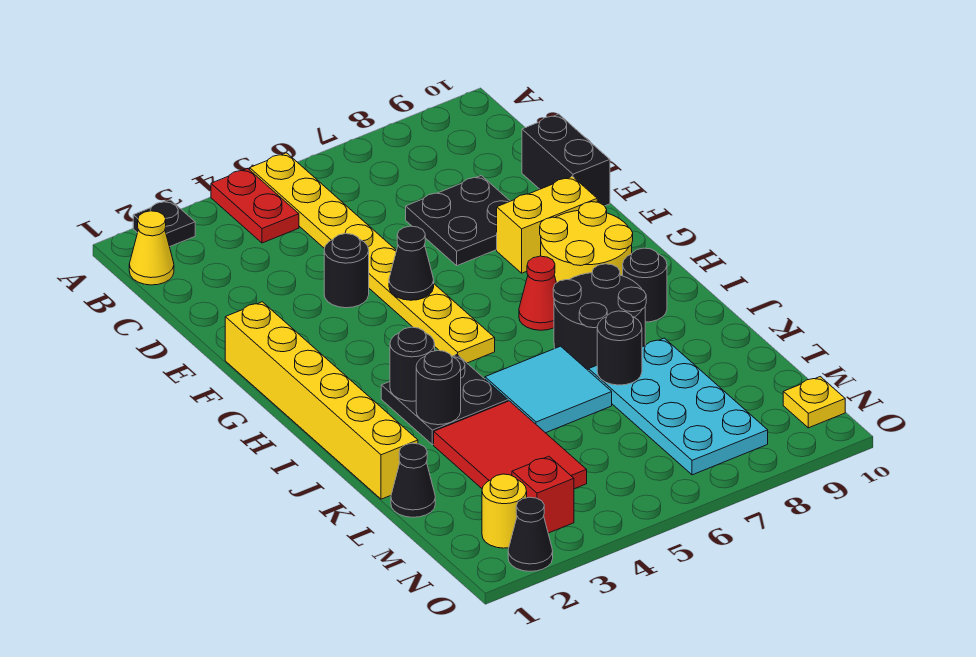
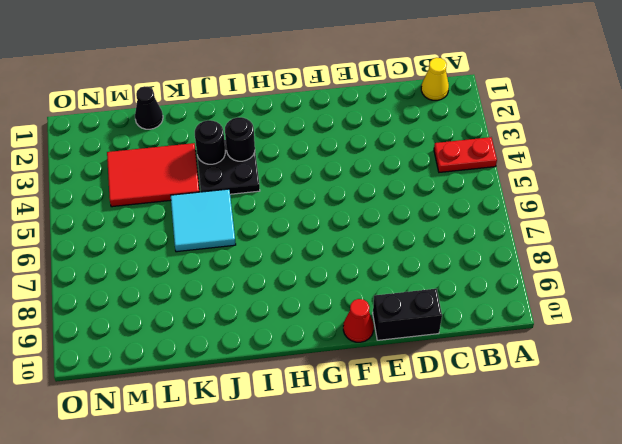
red 1x1 cone [343,299,374,342] -> red 1x1 cone moved to [519,256,556,330]
none -> black 1x1 plate [133,200,195,247]
none -> yellow 1x8 plate [250,153,495,363]
none -> black 2x2 plate [406,176,510,266]

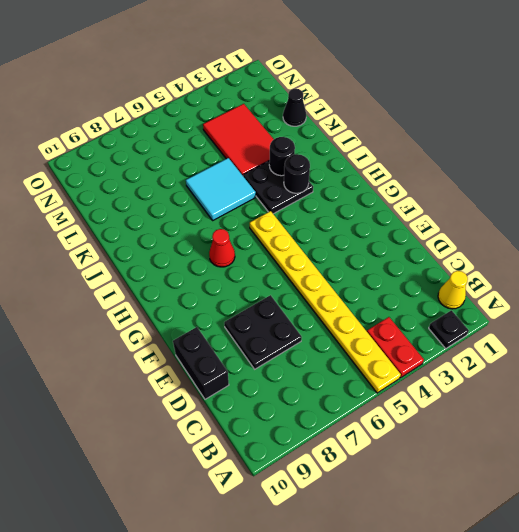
none -> black 1x1 round brick [324,234,369,308]
none -> yellow 1x6 brick [225,302,418,499]
none -> yellow 1x2 brick [497,176,597,273]

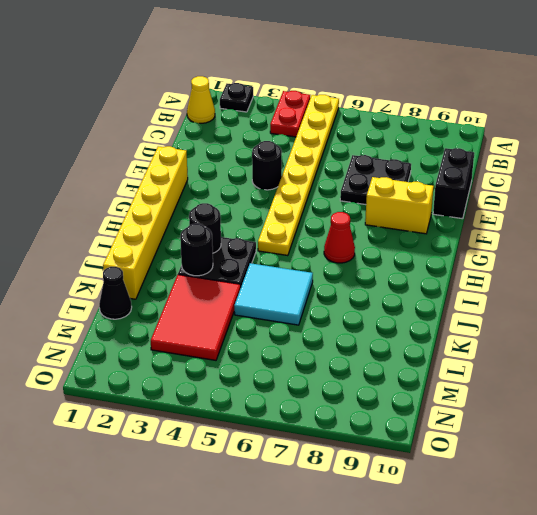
none -> yellow 2x2 round brick [540,202,633,283]
none -> black 2x2 round brick [553,264,646,371]
none -> black 1x1 round brick [623,248,667,322]

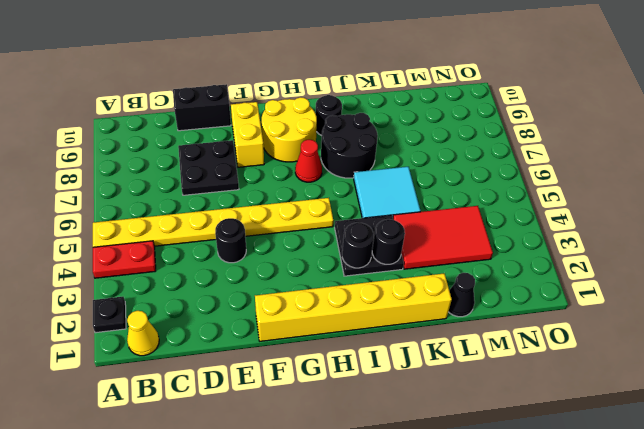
none -> cyan 2x4 plate [589,338,768,475]
none -> yellow 1x1 round brick [482,474,527,548]
none -> red 1x1 brick [512,456,574,533]

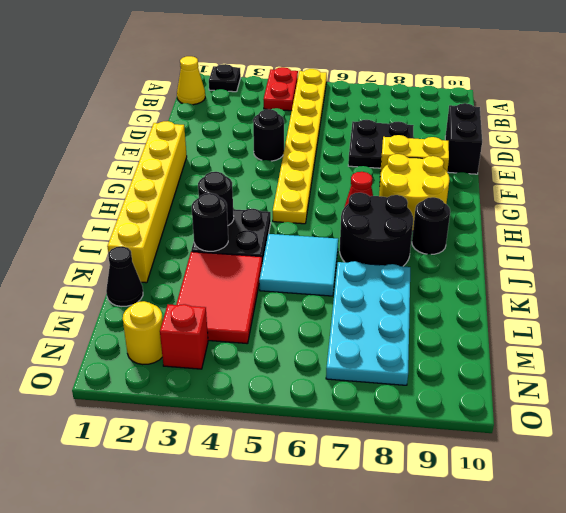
none -> yellow 1x1 plate [783,377,845,428]
none -> black 1x1 cone [508,497,553,571]
none -> black 1x1 cone [389,226,434,300]

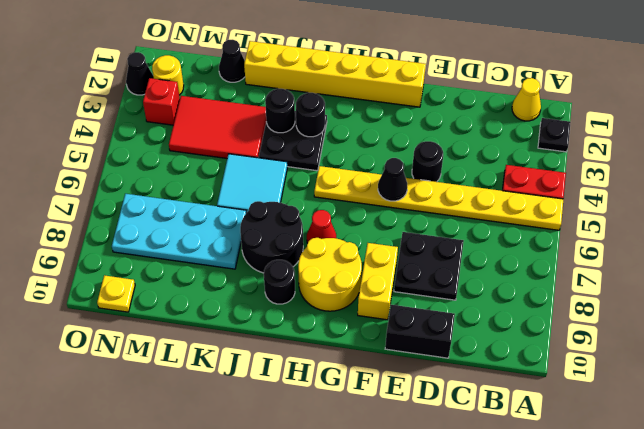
none -> black 1x1 round brick [597,311,642,385]

